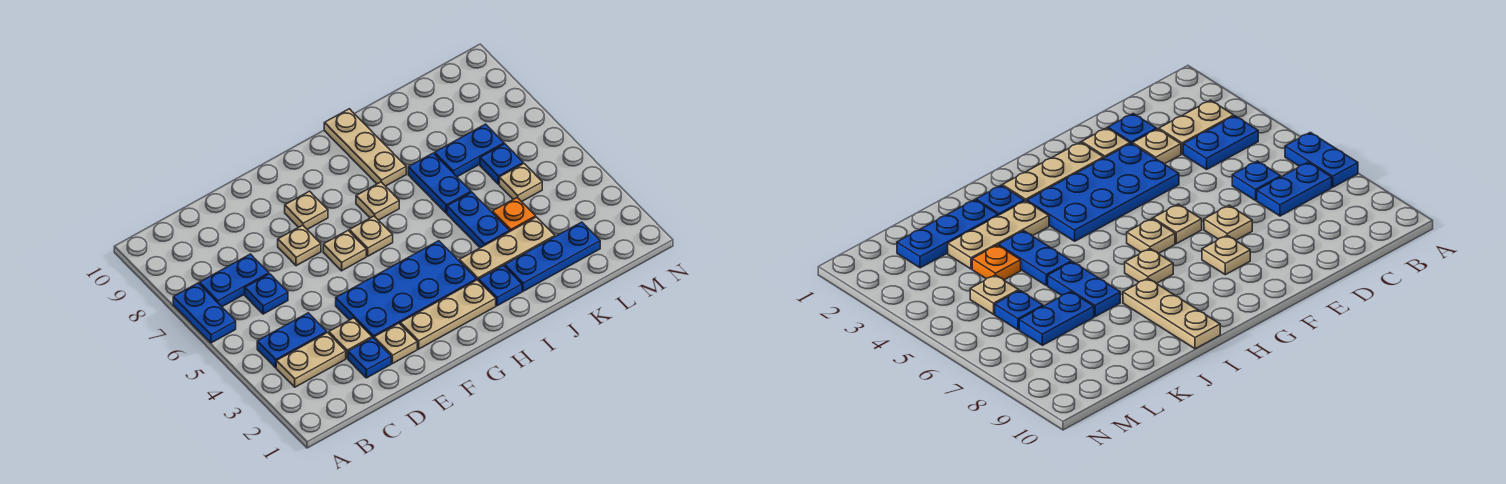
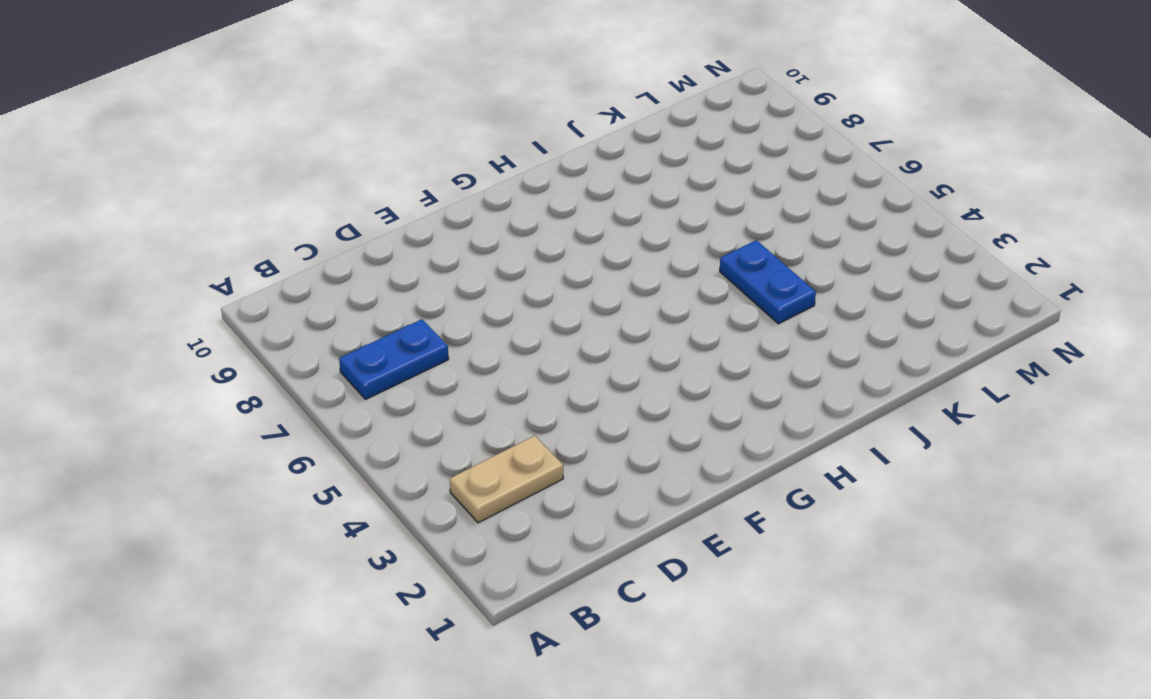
none -> blue 1x2 plate [173,283,236,343]
none -> blue 1x2 plate [257,313,327,368]
none -> blue 1x1 plate [245,274,288,314]

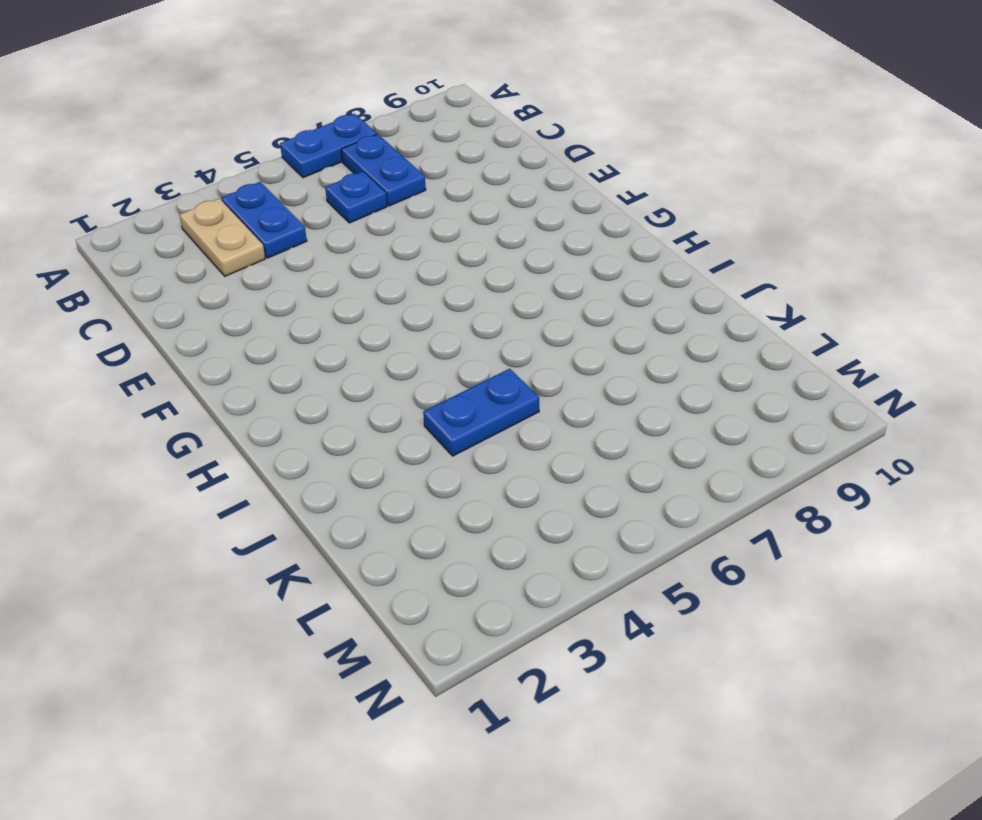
none -> blue 1x1 plate [348,338,391,378]
none -> tan 1x1 plate [329,318,372,358]
none -> tan 1x1 plate [374,323,417,364]

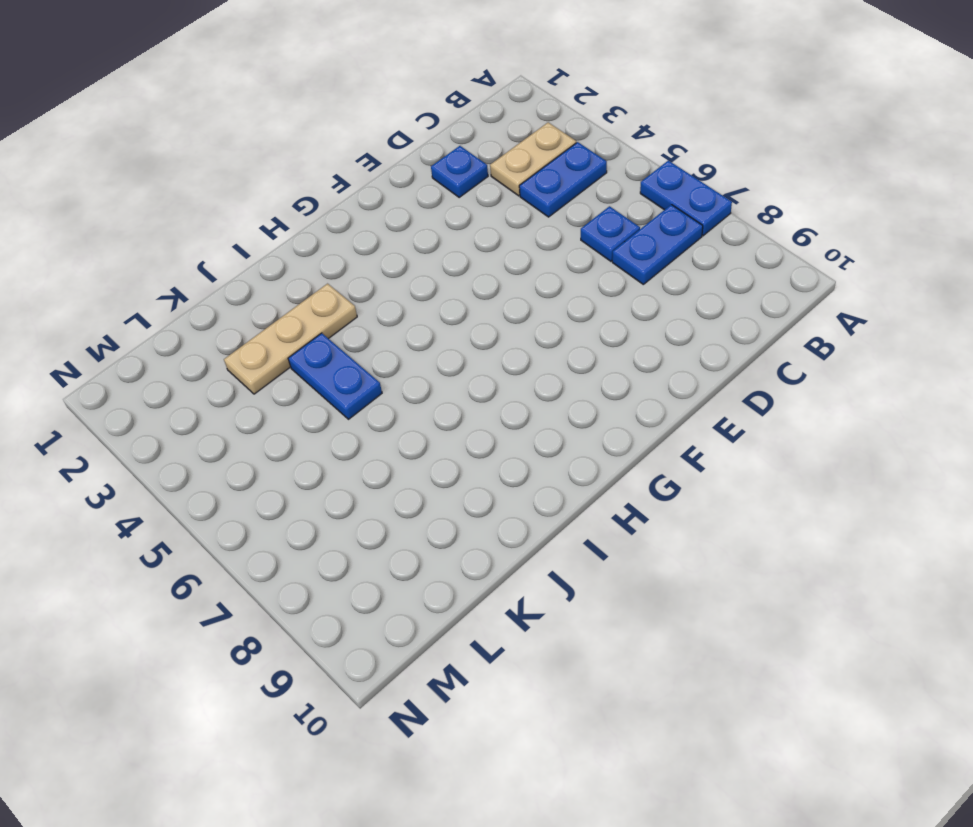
none -> tan 1x1 plate [329,318,372,358]
none -> tan 1x1 plate [374,323,417,364]
none -> blue 2x4 plate [336,241,476,338]

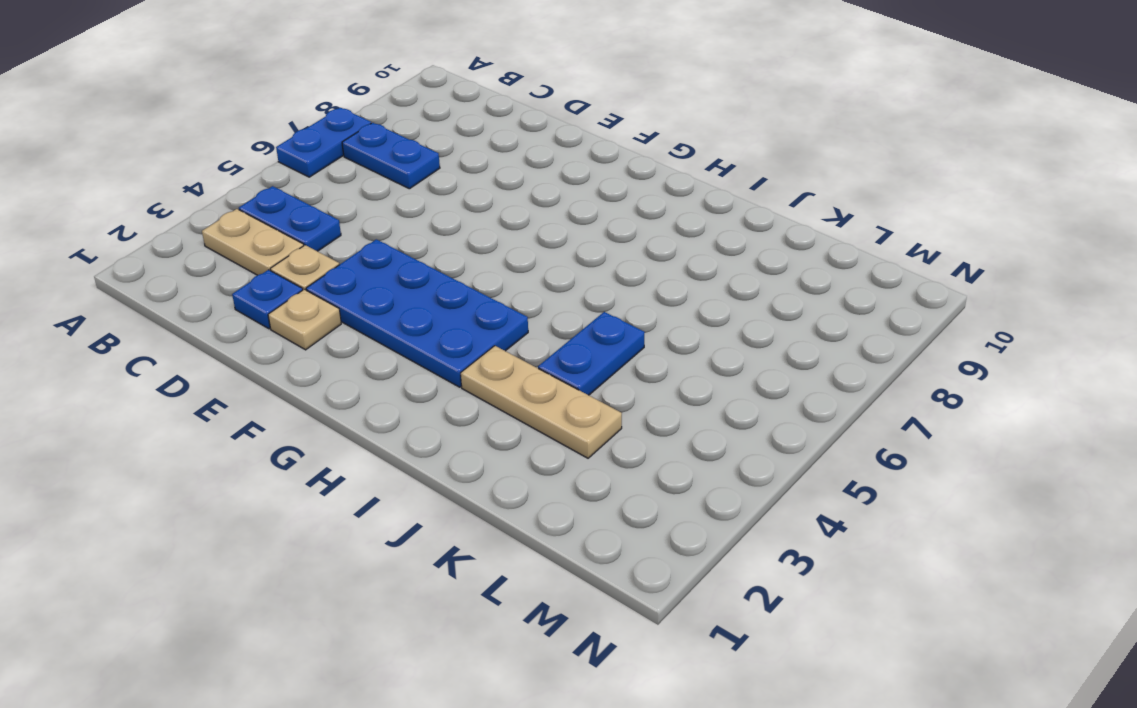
none -> blue 1x1 plate [245,274,288,314]
none -> tan 1x1 plate [278,225,321,266]
none -> tan 1x3 plate [400,280,496,349]

